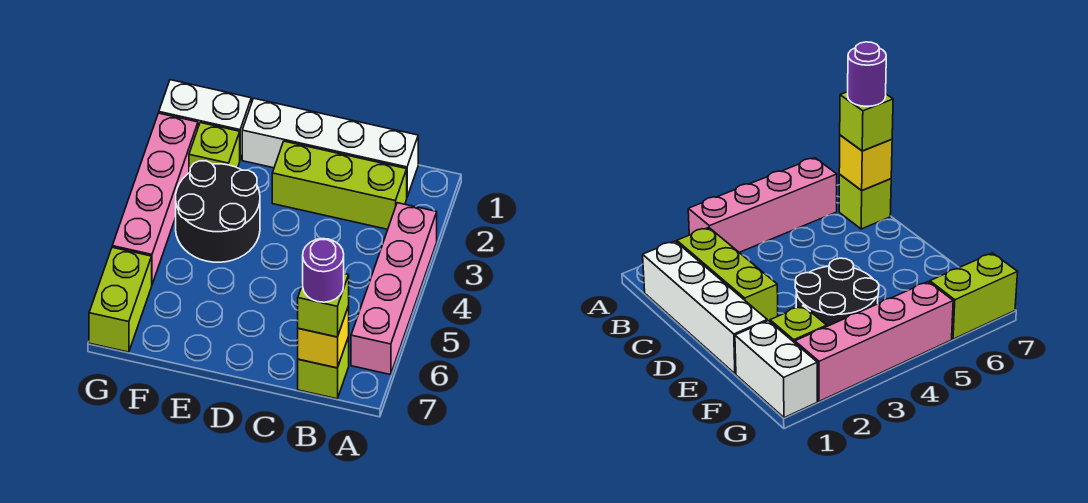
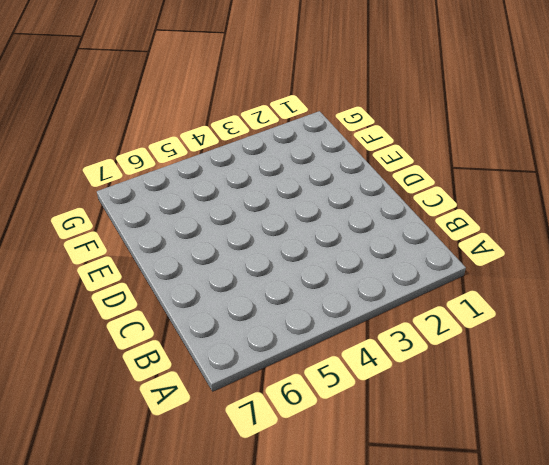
none -> pink 1x4 brick [351,203,437,375]
none -> white 1x4 brick [242,98,418,196]
none -> lime 1x3 brick [272,141,407,229]

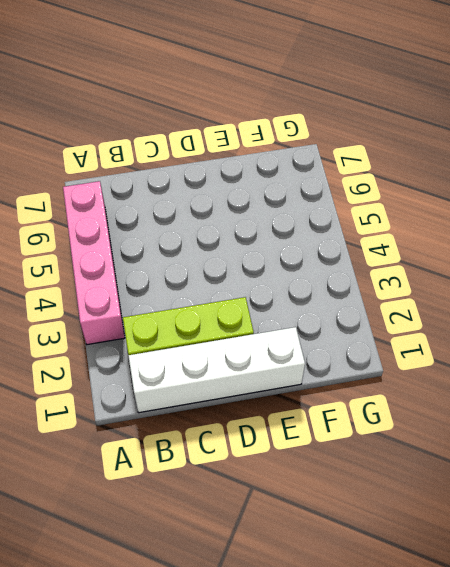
none -> lime 1x1 brick [298,337,349,399]
none -> black 2x2 round brick [176,161,260,262]
none -> white 1x2 brick [159,80,251,159]

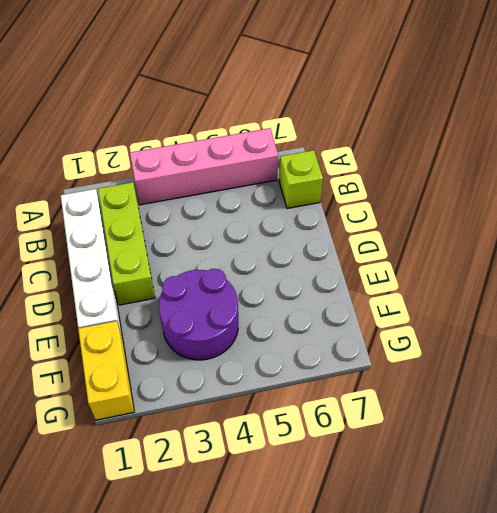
purple 2x2 round brick [159,269,238,360] -> black 2x2 round brick [176,161,260,262]
yellow 1x2 brick [78,321,134,420] -> white 1x2 brick [159,80,251,159]
none -> lime 1x1 brick [189,123,240,173]
none -> pink 1x4 brick [112,113,198,284]
none -> lime 1x2 brick [89,247,152,352]

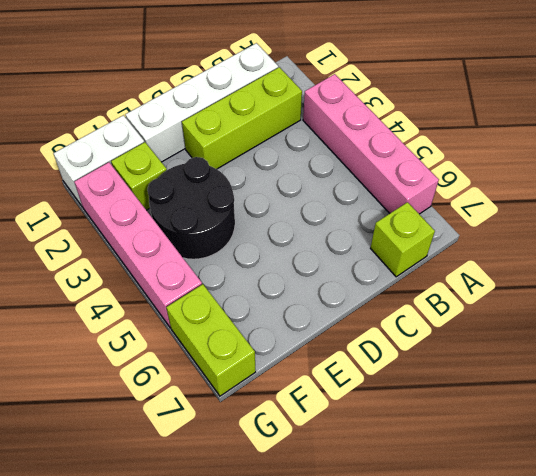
none -> yellow 1x1 brick [298,306,349,368]
none -> lime 1x1 brick [298,274,349,337]
none -> purple 1x1 round brick [303,239,344,302]

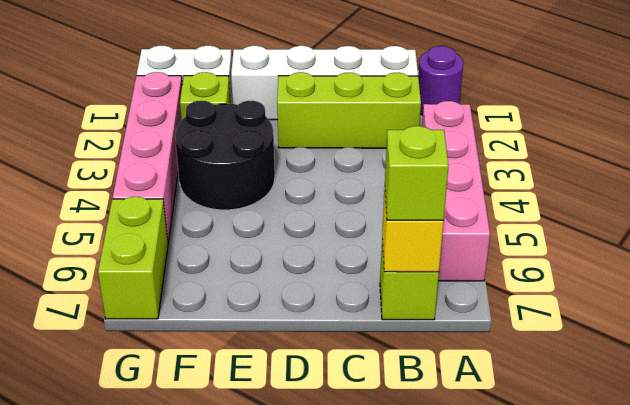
purple 1x1 round brick [418,46,463,115] -> purple 1x1 round brick moved to [303,239,344,302]

